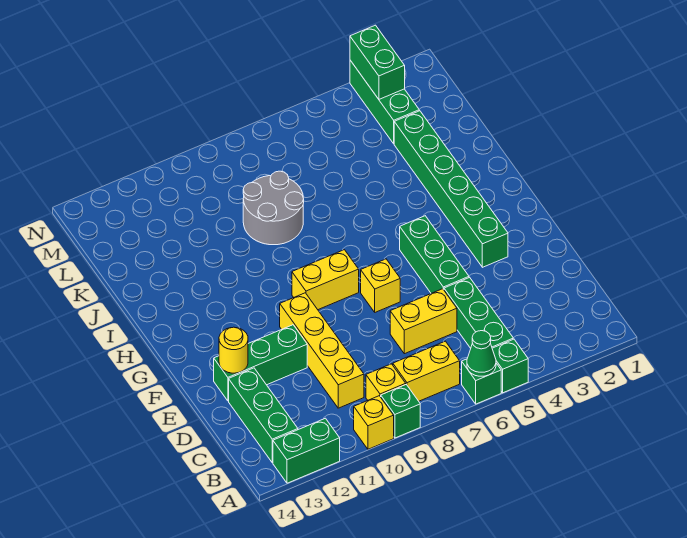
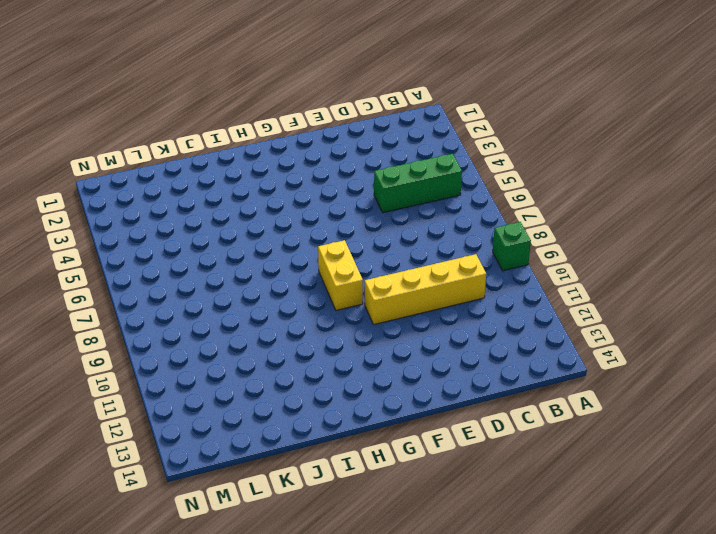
none -> green 1x1 brick [492,339,528,393]
none -> green 1x1 brick [462,359,501,404]
none -> yellow 1x1 brick [354,396,394,449]

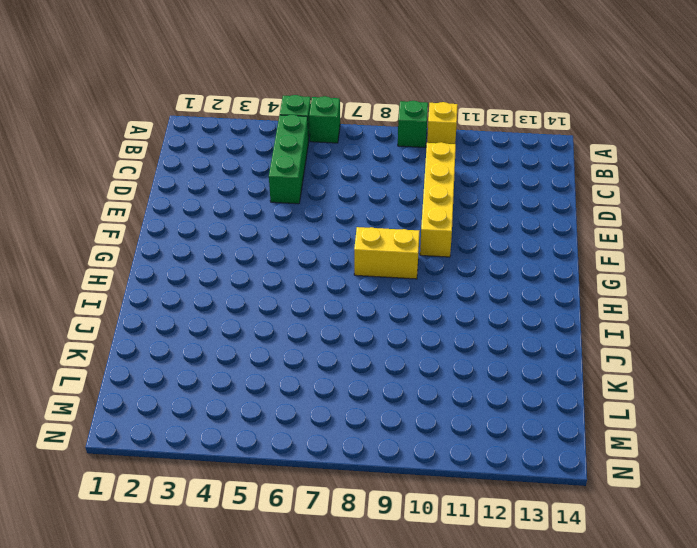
none -> green 1x2 brick [273,418,340,483]
none -> yellow 1x2 brick [393,341,460,401]
none -> yellow 1x1 brick [366,364,406,400]

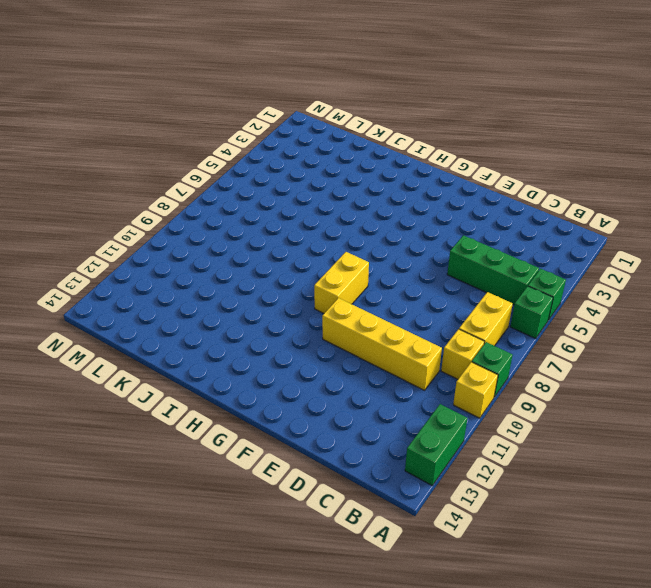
none -> green 1x3 brick [229,368,298,463]
none -> yellow 1x2 brick [390,289,457,354]
none -> green 1x3 brick [400,216,469,293]

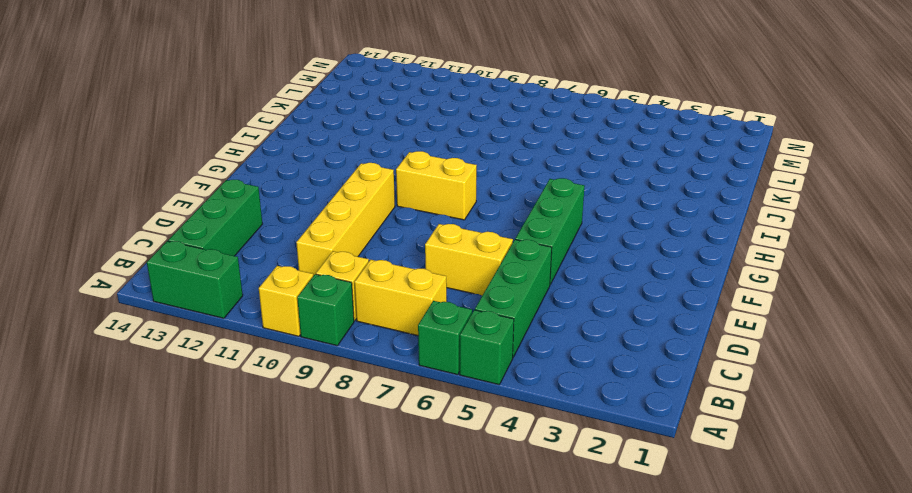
none -> green 1x3 brick [214,325,307,401]
none -> green 1x6 brick [394,111,508,267]
none -> yellow 1x1 brick [361,259,400,312]

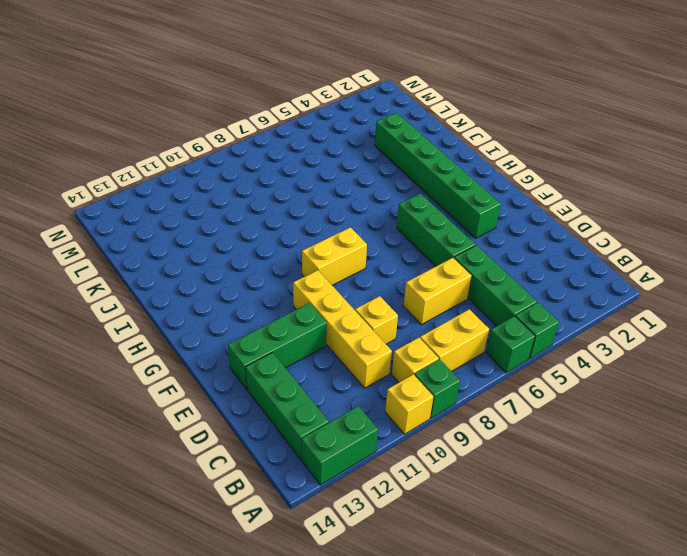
yellow 1x1 brick [355,296,398,344] -> yellow 1x1 brick moved to [361,259,400,312]
none -> grey 2x2 round brick [243,171,304,245]
none -> green 1x3 brick [350,60,419,144]
none -> green 1x1 cone [467,331,496,376]

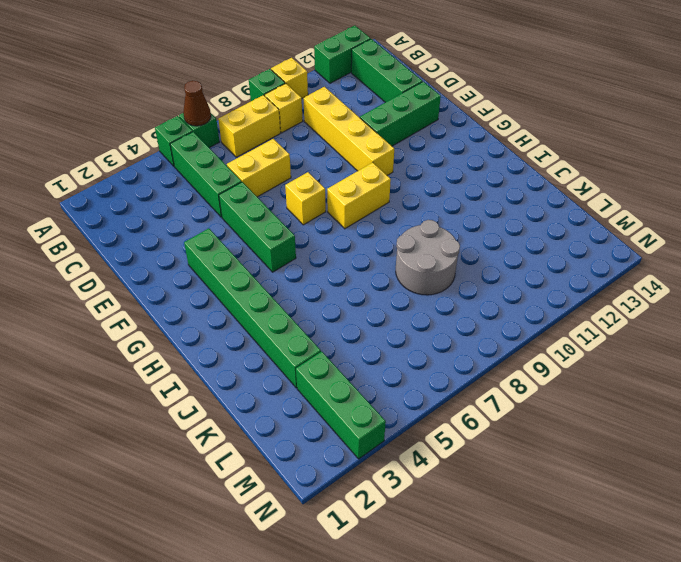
brown 1x1 cone [183,81,211,126] -> green 1x1 cone [467,331,496,376]
none -> yellow 1x1 round brick [219,327,248,373]
none -> green 1x2 brick [350,25,405,99]

